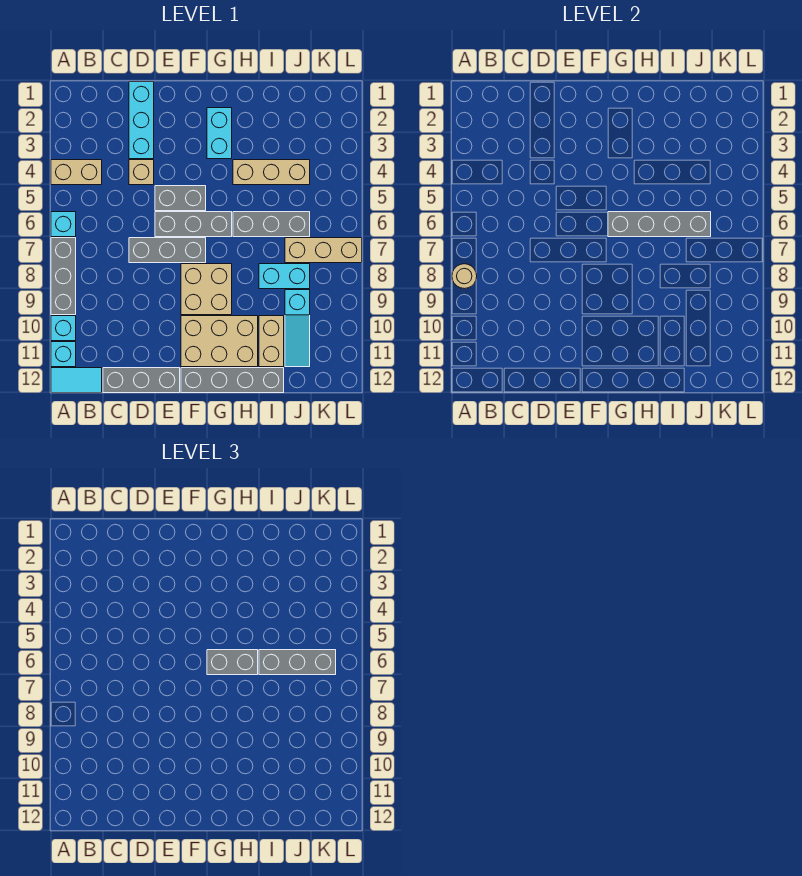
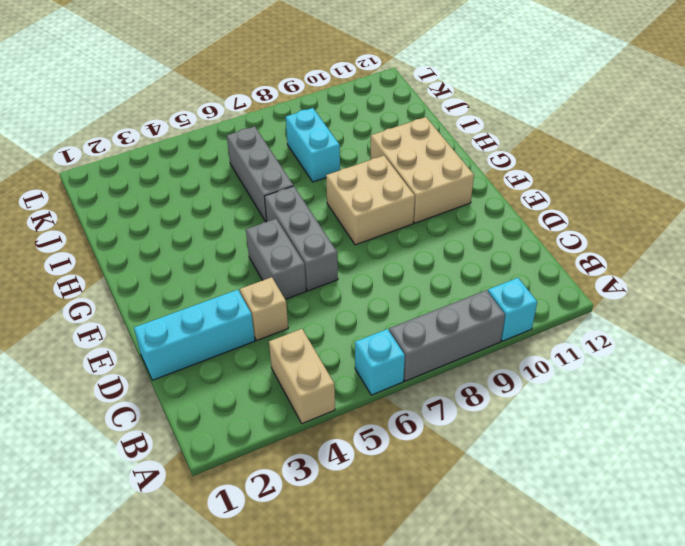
none -> cyan 1x1 brick [51,342,76,367]
none -> cyan 1x2 tile [51,368,102,393]
none -> grey 1x3 brick [103,368,180,393]

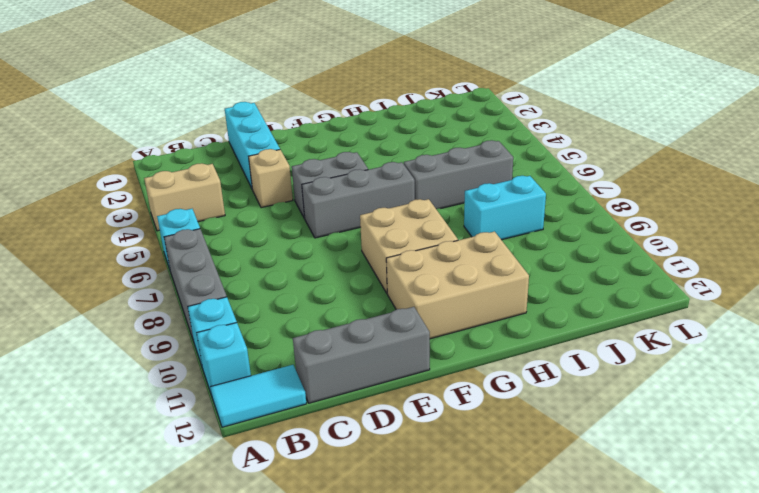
none -> grey 1x3 brick [129,238,206,263]
none -> grey 1x4 brick [181,368,284,393]
none -> cyan 1x2 brick [207,108,232,159]

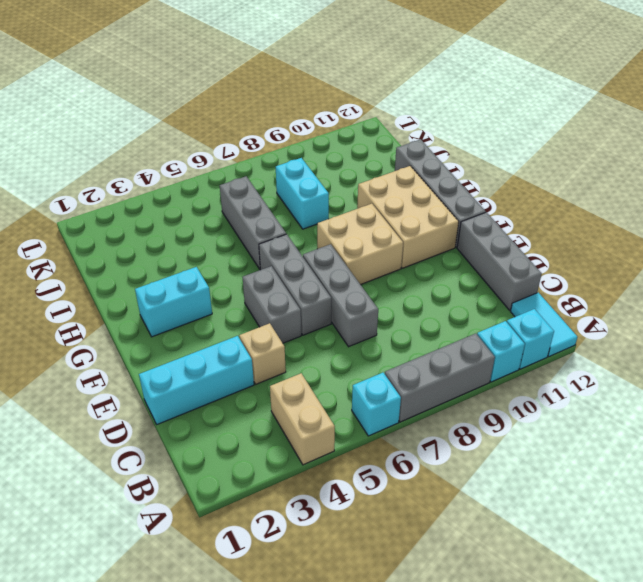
none -> tan 1x3 brick [233,160,310,185]
none -> tan 1x2 brick [259,316,284,367]
none -> tan 1x3 brick [285,238,362,263]

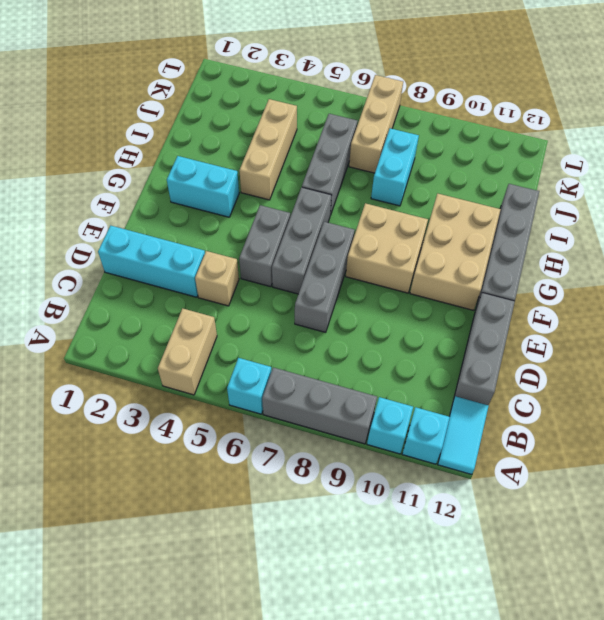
none -> tan 1x2 brick [259,316,284,367]
none -> cyan 1x3 slope [285,290,310,367]
none -> tan 1x1 round brick [452,264,477,289]

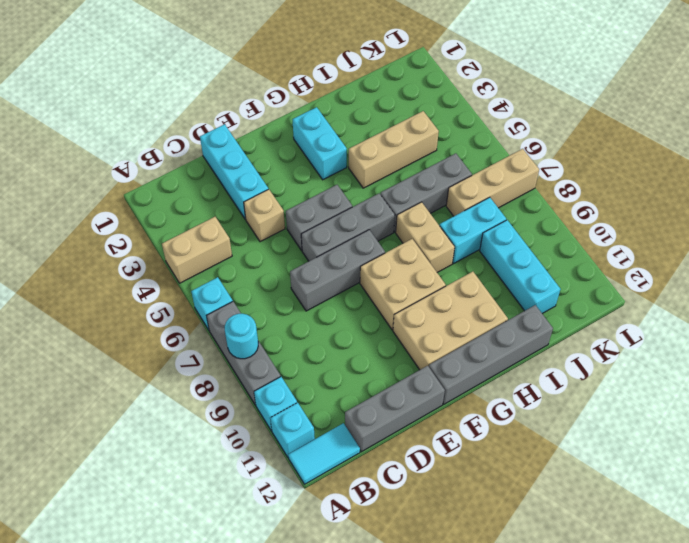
cyan 1x1 round brick [225,314,258,359] -> tan 1x1 round brick [452,264,477,289]
tan 1x2 brick [396,202,455,272] -> tan 1x2 brick moved to [259,316,284,367]
cyan 1x3 brick [480,220,561,314] -> cyan 1x3 slope [285,290,310,367]
none -> grey 1x4 brick [608,212,711,237]
none -> grey 1x2 brick [207,650,258,675]
none -> grey 1x3 brick [259,650,336,675]

